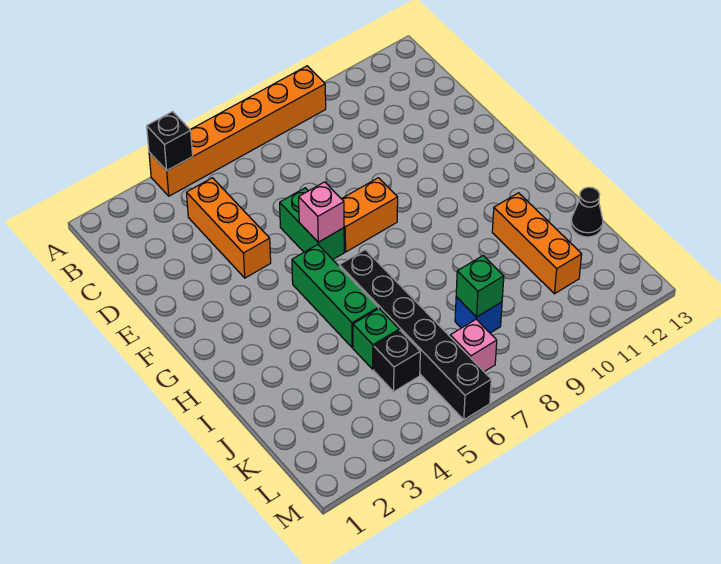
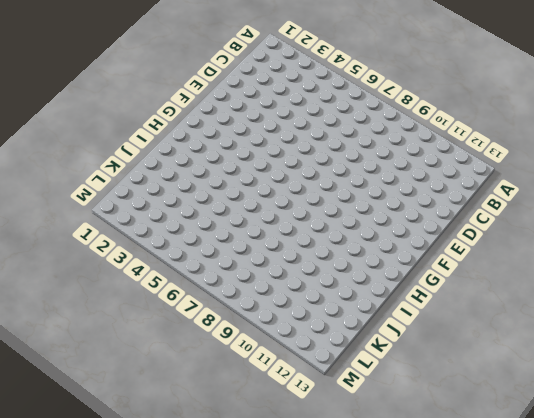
none -> orange 1x6 brick [149,66,326,196]
none -> orange 1x3 brick [186,178,271,278]
none -> green 1x2 brick [280,188,344,260]

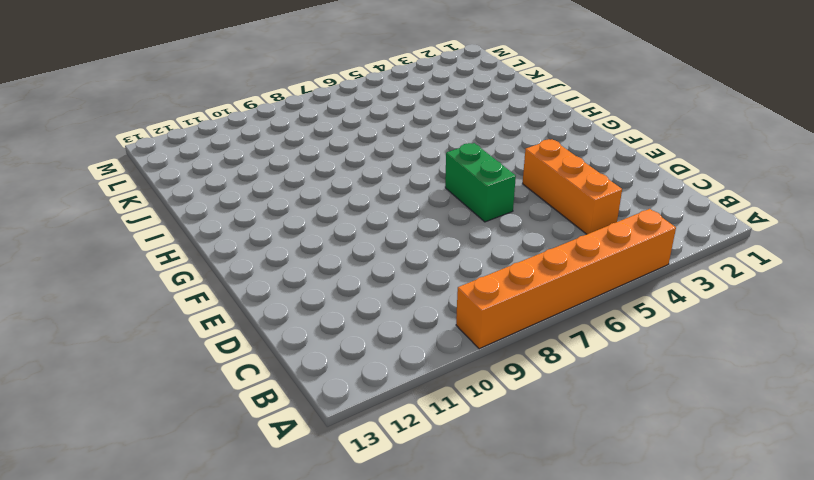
none -> orange 1x2 brick [342,178,398,252]
none -> green 1x3 brick [292,245,378,348]
none -> black 1x6 brick [339,250,491,420]

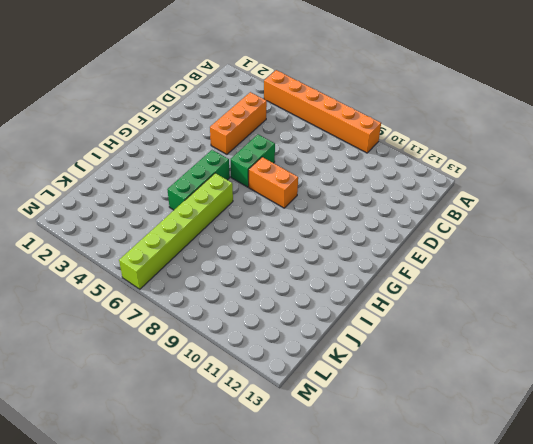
lime 1x6 brick [119,173,233,289] -> black 1x6 brick [339,250,491,420]
none -> orange 1x3 brick [492,193,582,294]
none -> green 1x1 brick [353,309,399,369]
none -> black 1x1 cone [571,187,603,237]

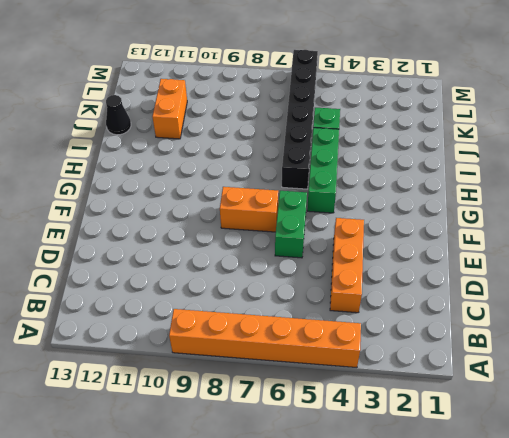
orange 1x2 brick [152,79,187,139] -> orange 1x3 brick [492,193,582,294]
none -> black 1x1 brick [374,330,420,391]
none -> blue 1x1 brick [455,297,502,333]
none -> pink 1x1 brick [450,319,497,372]

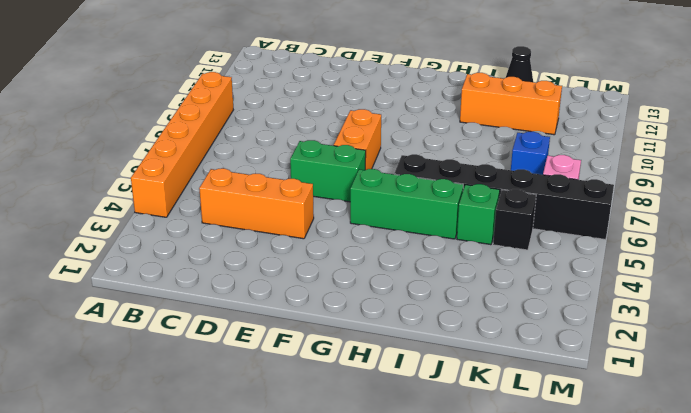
none -> black 1x1 brick [147,112,193,171]
none -> pink 1x1 brick [299,182,344,242]
none -> green 1x1 brick [456,256,504,317]

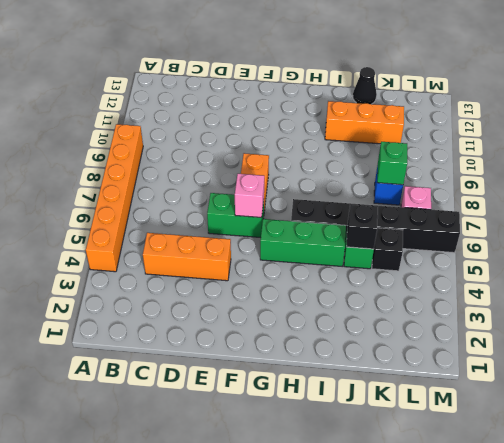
black 1x1 brick [346,204,378,249] -> black 1x1 brick moved to [147,112,193,171]

